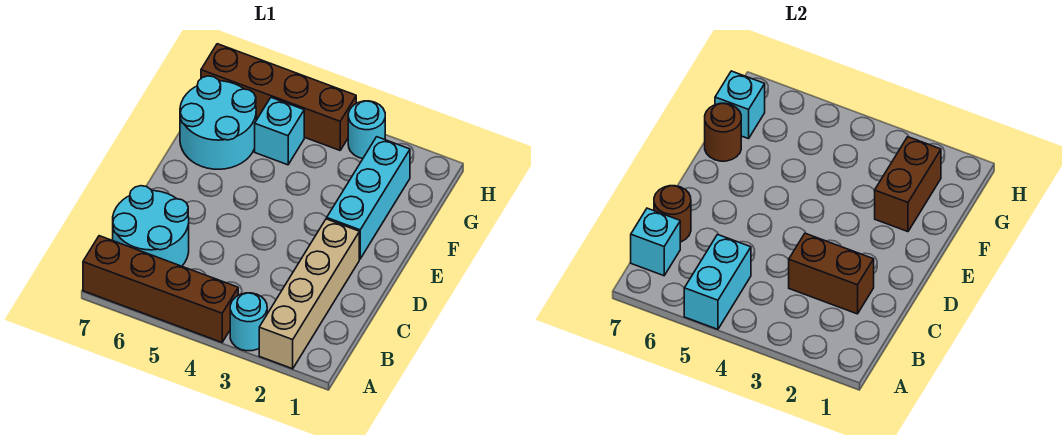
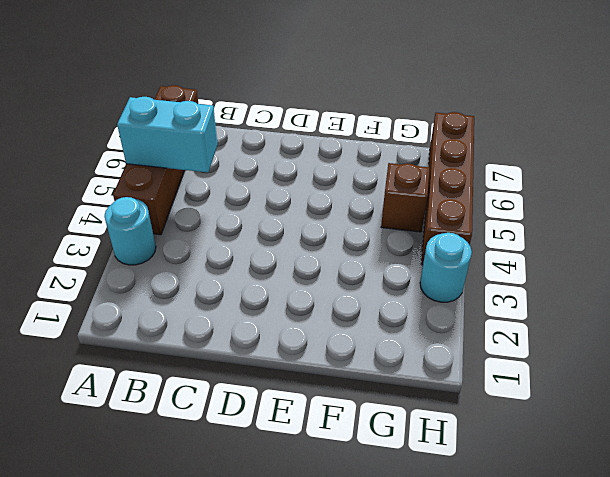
brown 1x1 brick [381,163,429,232] -> cyan 1x1 brick [255,98,304,165]
none -> tan 1x4 brick [259,219,359,369]
none -> cyan 2x2 round brick [113,186,189,266]
none -> cyan 1x3 brick [327,137,410,259]

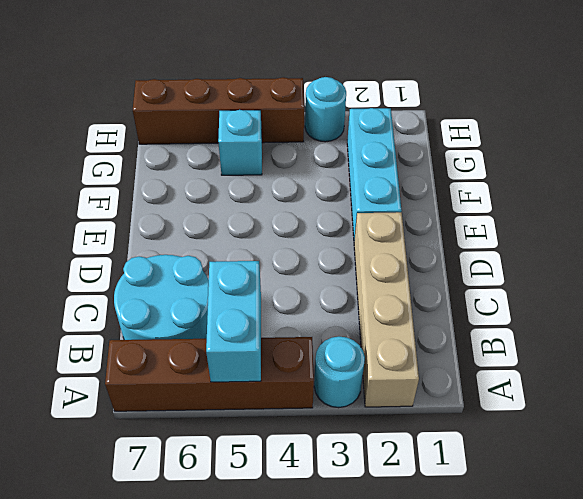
none -> cyan 2x2 round brick [180,76,256,169]
none -> cyan 1x1 brick [631,208,680,276]
none -> brown 1x2 brick [789,233,874,314]

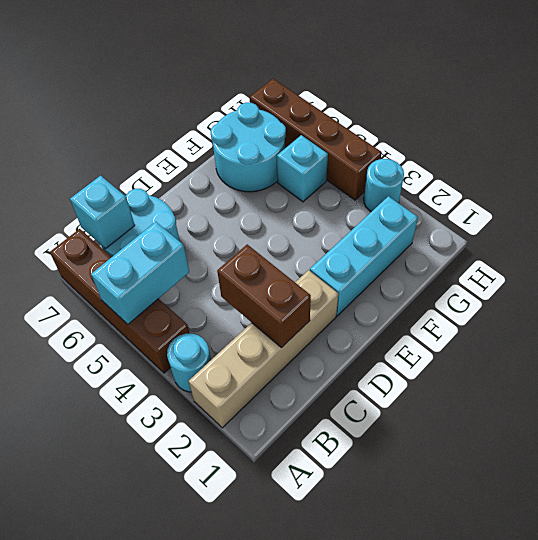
none -> brown 1x1 round brick [654,186,691,242]
none -> brown 1x2 brick [875,137,941,232]
none -> brown 1x1 round brick [705,103,741,161]

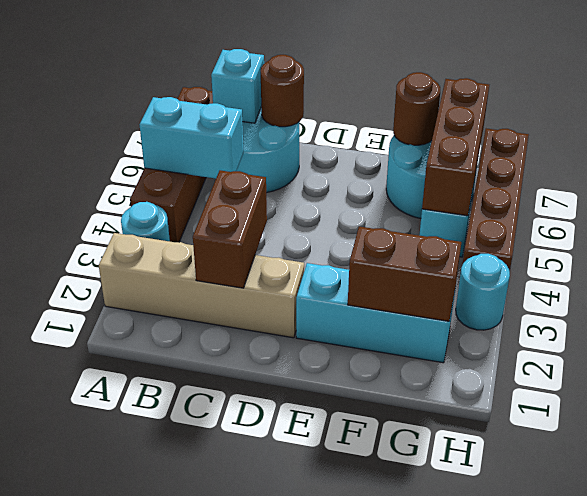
brown 1x3 brick [422,78,489,216] -> cyan 1x1 brick [715,71,765,139]

